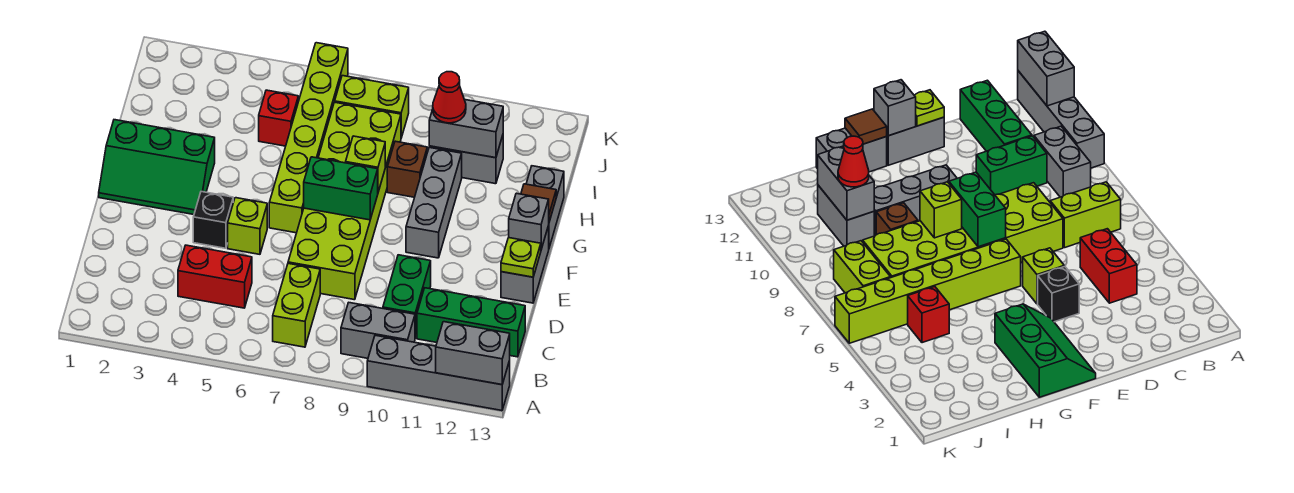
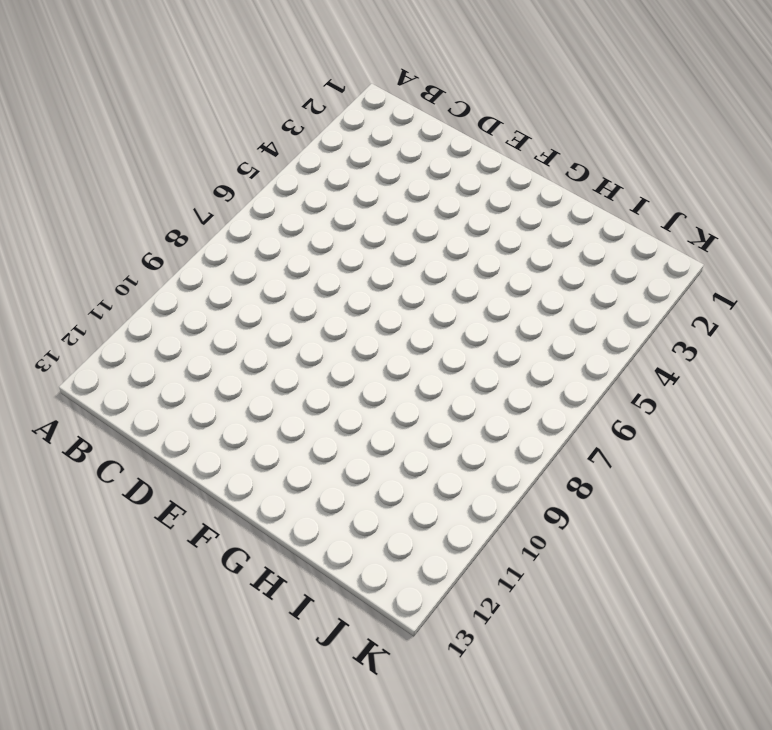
none -> grey 1x4 brick [367,335,510,411]
none -> lime 1x2 brick [273,263,320,347]
none -> grey 1x2 brick [341,303,415,358]

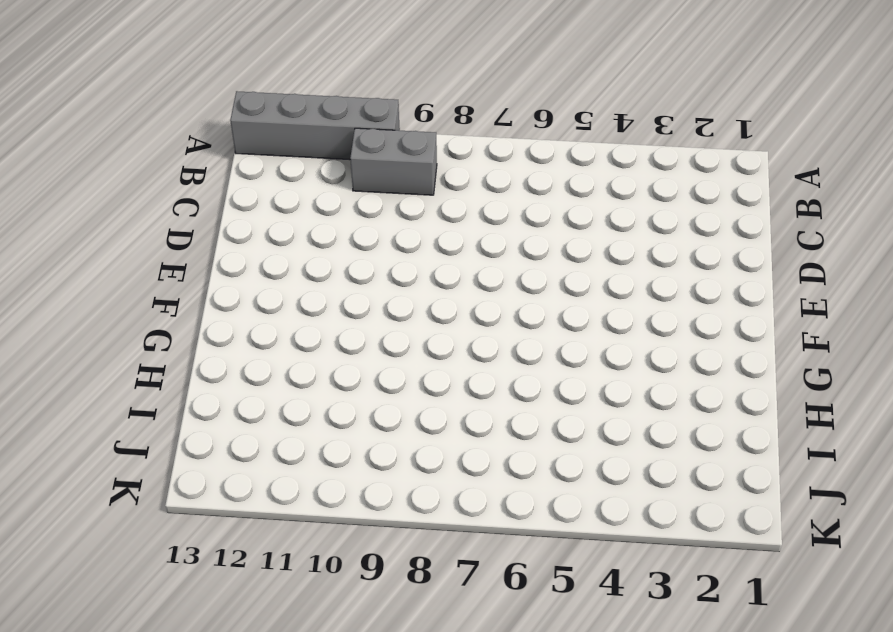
none -> lime 1x2 brick [273,263,320,347]
none -> red 1x2 brick [178,245,252,308]
none -> green 1x2 brick [383,255,431,338]

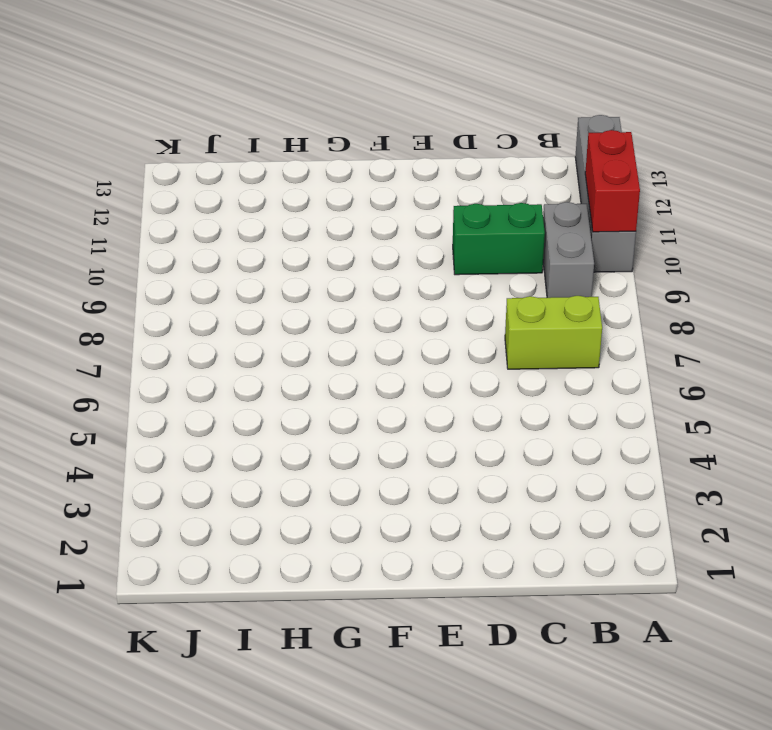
red 1x2 brick [585,130,640,232] -> red 1x2 brick moved to [178,245,252,308]
none -> green 1x3 brick [417,288,525,357]
none -> lime 2x6 brick [288,102,401,300]
none -> black 1x1 brick [193,192,233,248]

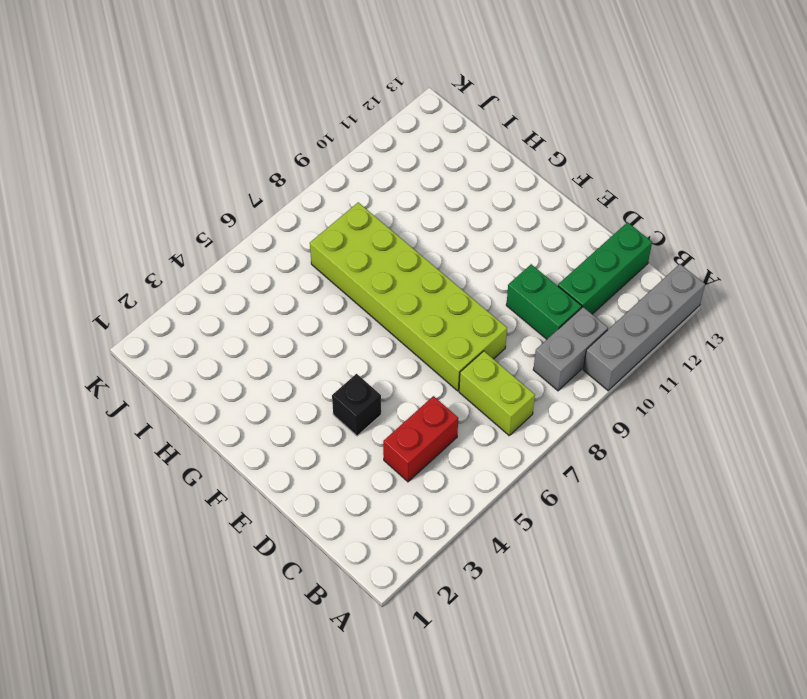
none -> lime 1x1 brick [228,198,267,254]
none -> grey 1x2 brick [501,226,549,303]
none -> green 2x3 slope [99,120,215,214]

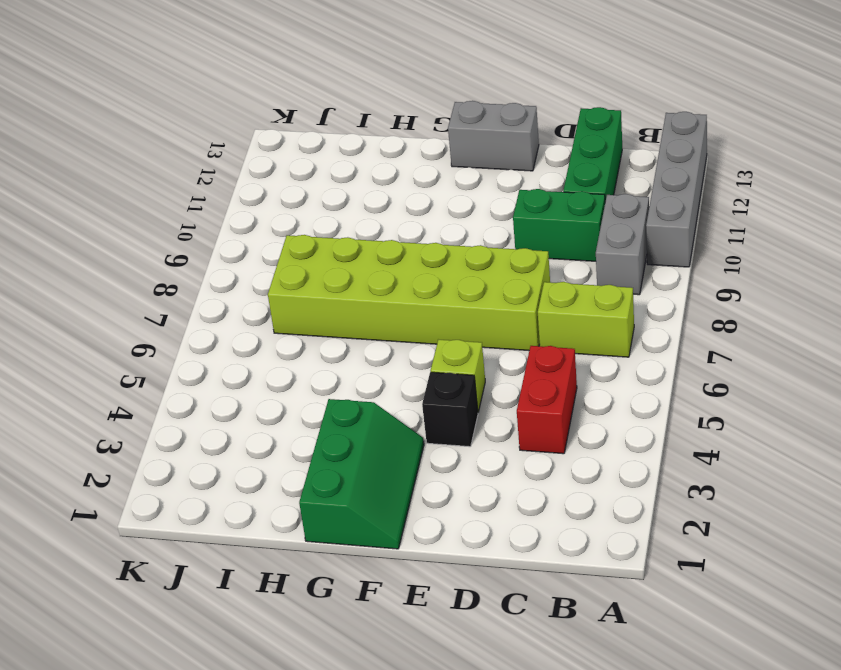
none -> lime 1x6 brick [269,43,348,233]
none -> grey 1x3 brick [406,147,462,258]
none -> grey 1x2 brick [526,166,564,248]

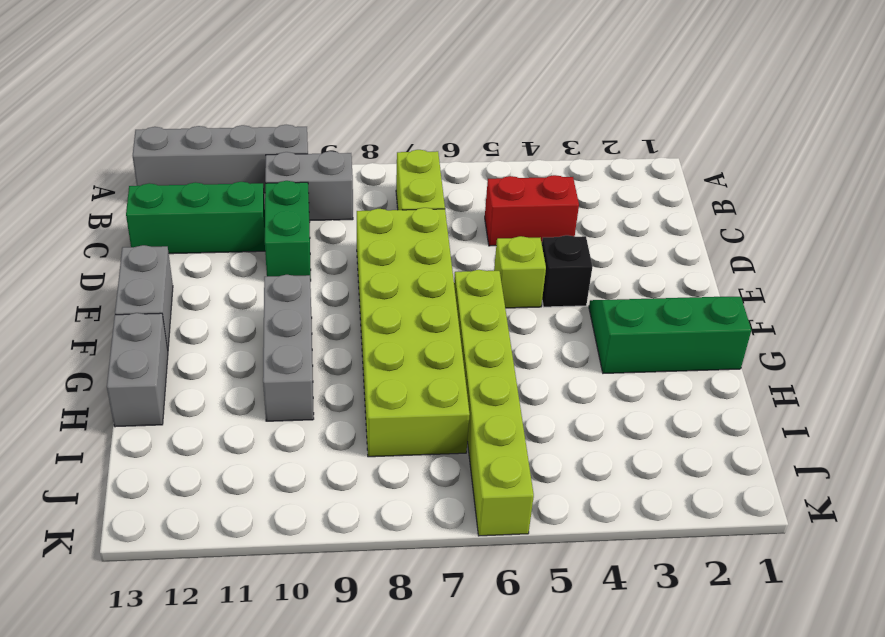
none -> brown 1x1 brick [387,141,427,197]
none -> red 1x1 brick [259,90,298,146]
none -> grey 1x2 brick [429,135,503,184]

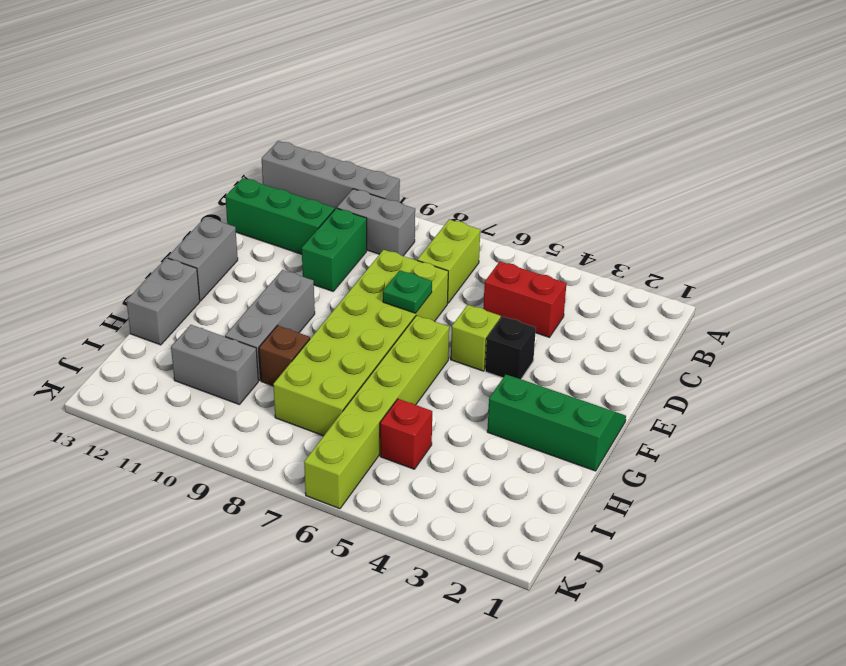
green 1x1 plate [383,270,432,313] -> none
none -> lime 1x2 brick [335,76,409,138]
none -> grey 1x2 brick [436,322,510,385]
none -> lime 1x1 plate [501,238,541,277]

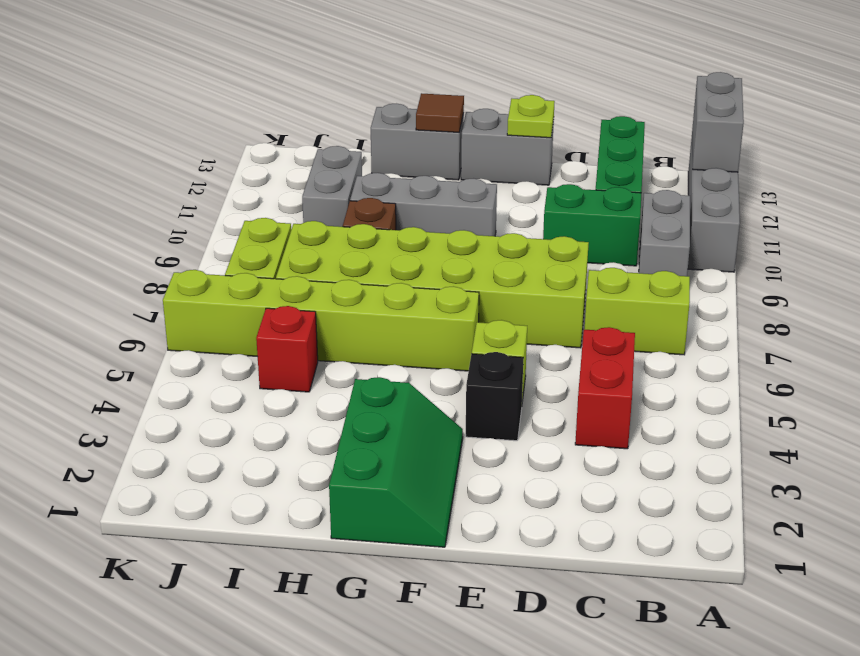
none -> green 1x2 brick [304,157,378,220]
none -> grey 1x1 brick [509,193,549,249]
none -> lime 1x1 brick [346,136,385,192]

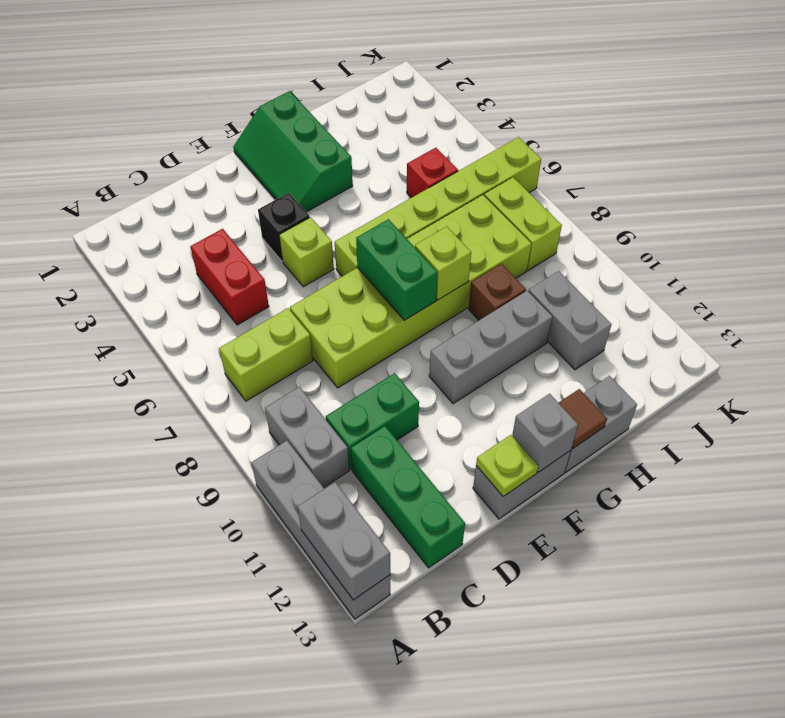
none -> grey 1x2 brick [429,99,503,158]
none -> red 1x1 cone [433,72,466,123]

